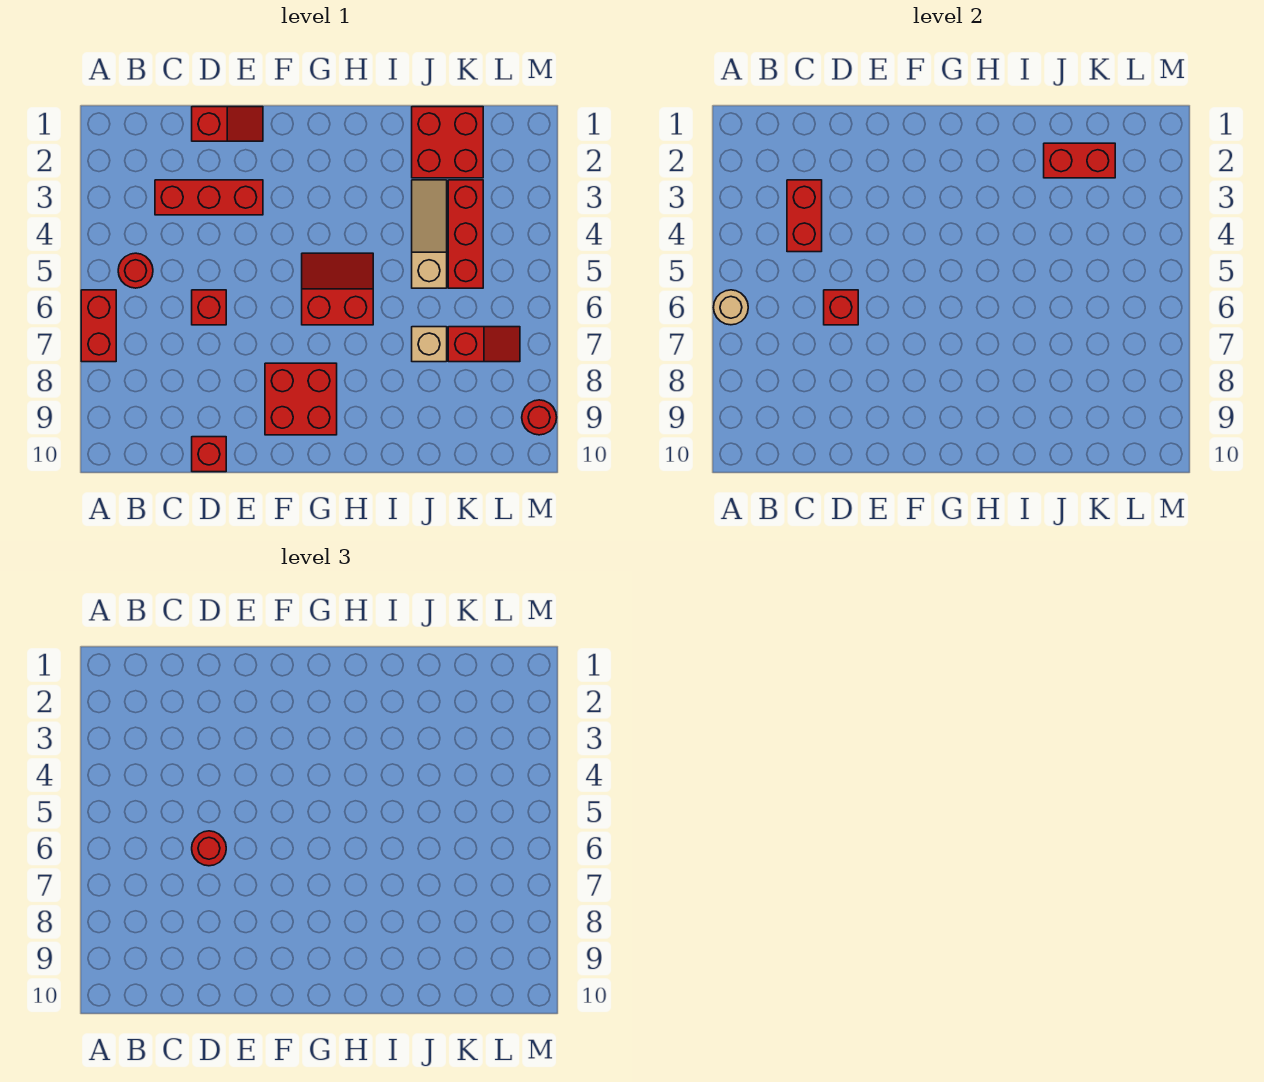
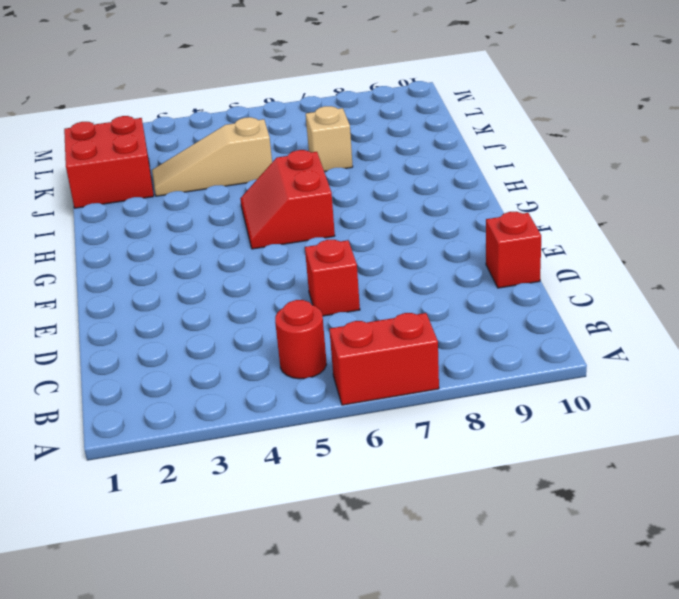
none -> red 1x3 brick [155,180,263,215]
none -> red 1x2 slope [192,107,263,141]
none -> red 2x2 brick [265,363,337,435]

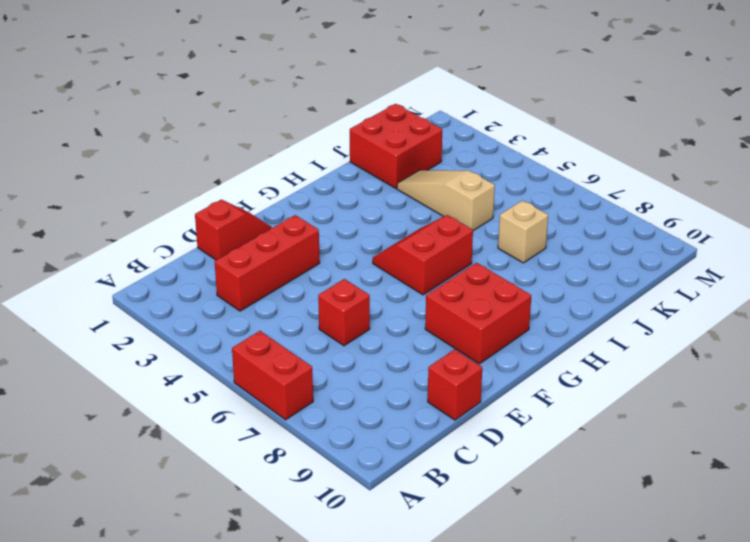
none -> red 1x1 round brick [118,253,153,288]
none -> red 1x3 brick [448,180,483,288]
none -> red 1x2 slope [448,327,520,362]

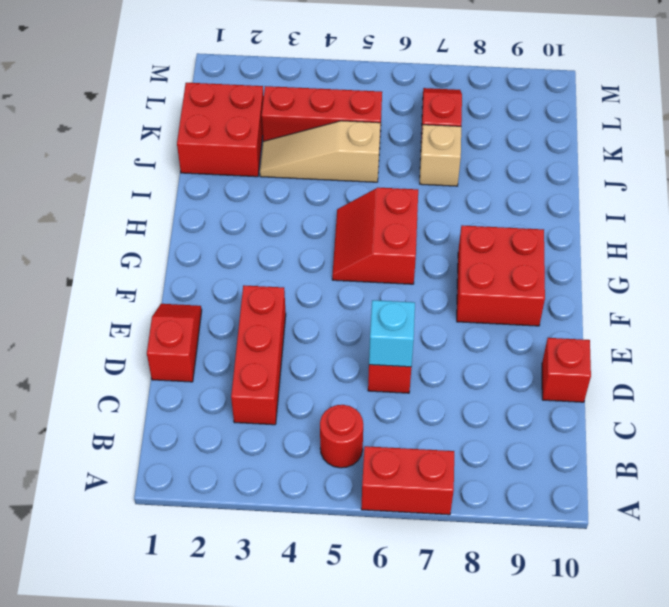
cyan 1x1 brick [369,300,415,367] -> red 1x1 brick [824,290,858,325]
none -> red 1x1 round brick [522,400,557,435]
none -> tan 1x1 round brick [714,290,748,325]
none -> red 1x2 brick [787,180,822,252]

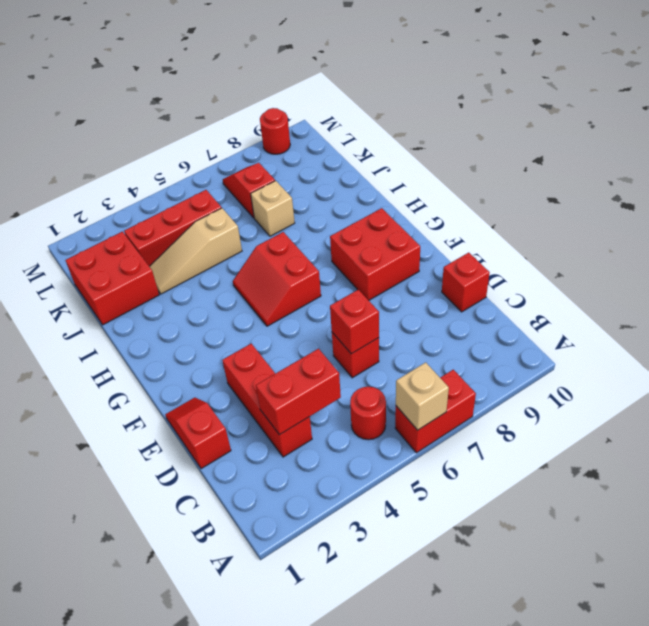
tan 1x1 brick [396,362,449,430] -> tan 1x1 round brick [714,290,748,325]
none -> red 1x2 brick [1044,143,1115,178]
none -> red 1x1 round brick [192,831,226,866]

